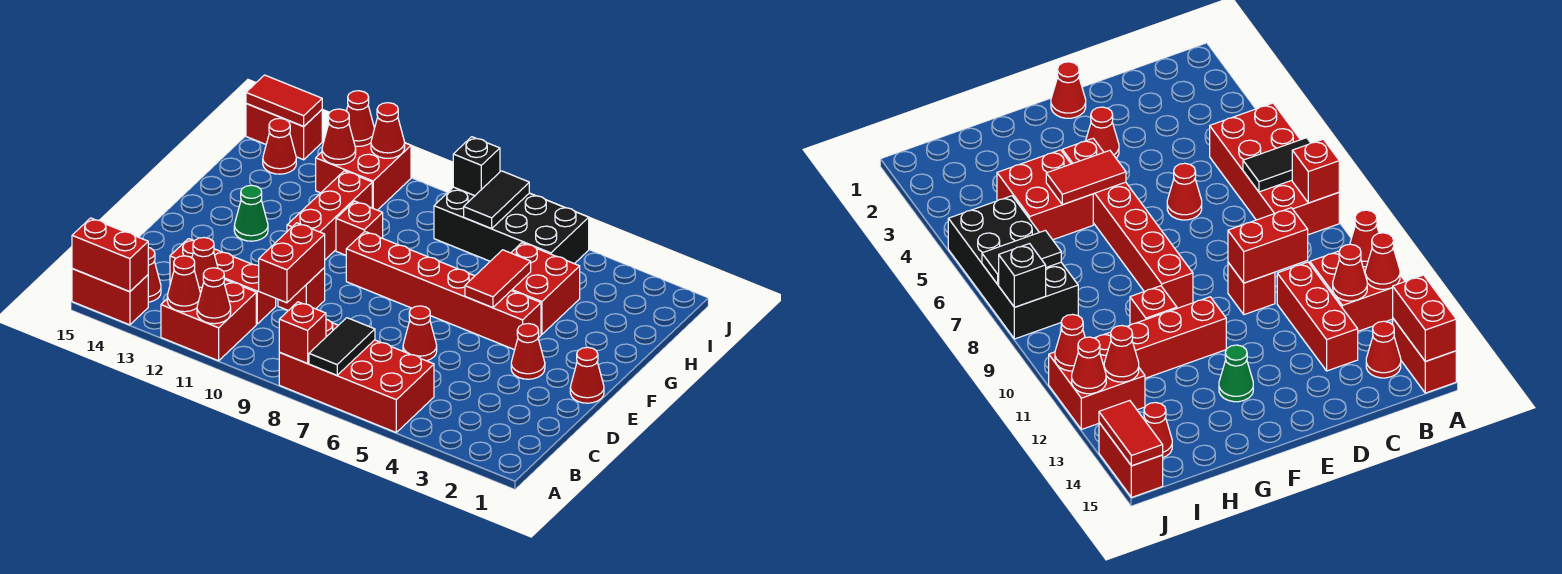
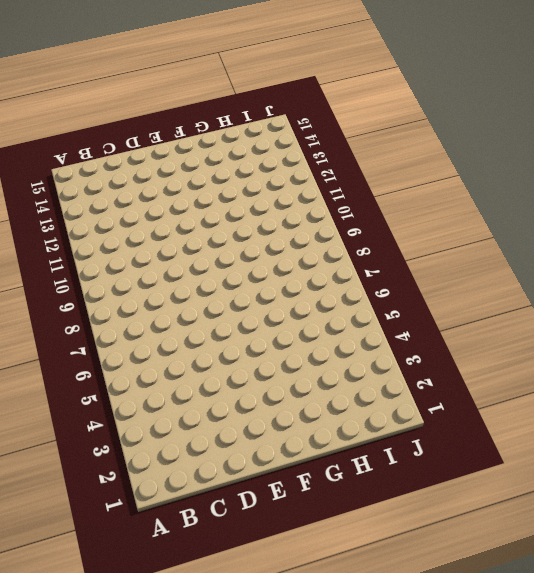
none -> red 2x4 brick [279,319,434,432]
none -> red 2x2 brick [161,279,256,361]
none -> red 1x2 brick [72,269,148,325]
none -> red 1x1 cone [148,248,161,302]

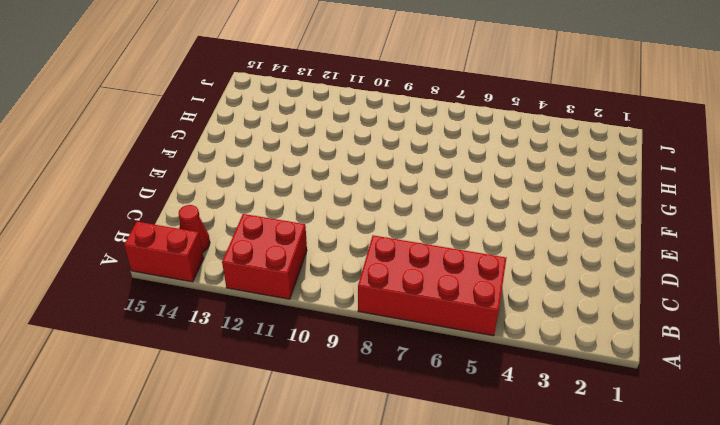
none -> red 1x3 brick [170,239,276,324]
none -> red 1x1 cone [403,306,437,361]
none -> red 1x1 brick [278,268,325,311]
none -> red 1x1 cone [570,347,604,403]

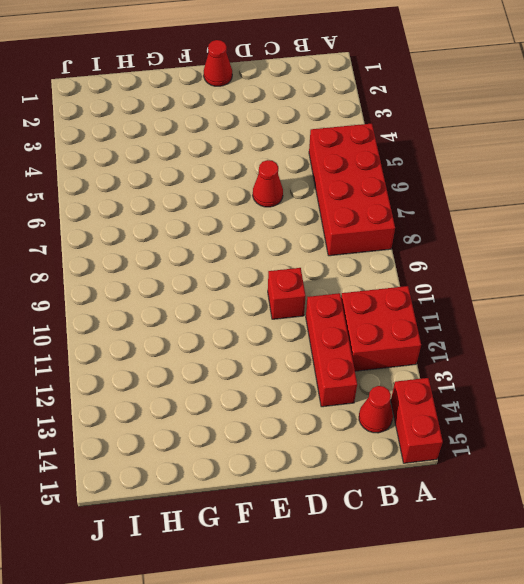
none -> red 1x1 cone [511,324,545,379]
none -> red 1x6 brick [346,232,541,350]
none -> red 1x3 brick [287,171,372,260]
none -> green 1x1 cone [234,185,268,241]

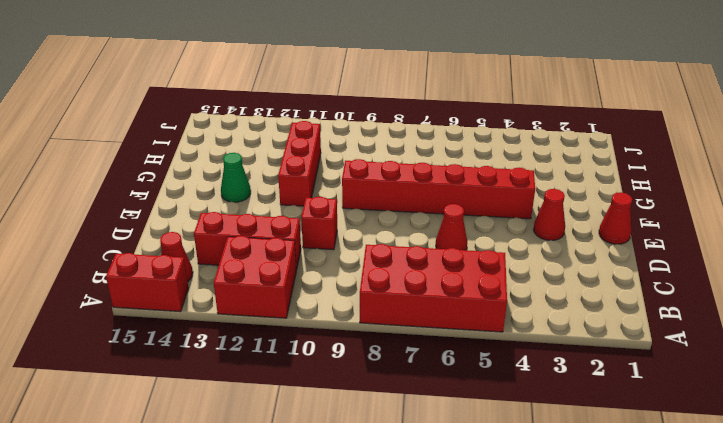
none -> red 2x2 brick [511,243,580,334]
none -> red 1x1 brick [336,201,383,255]
none -> black 2x4 brick [434,187,589,264]
none -> red 2x2 brick [316,143,411,210]

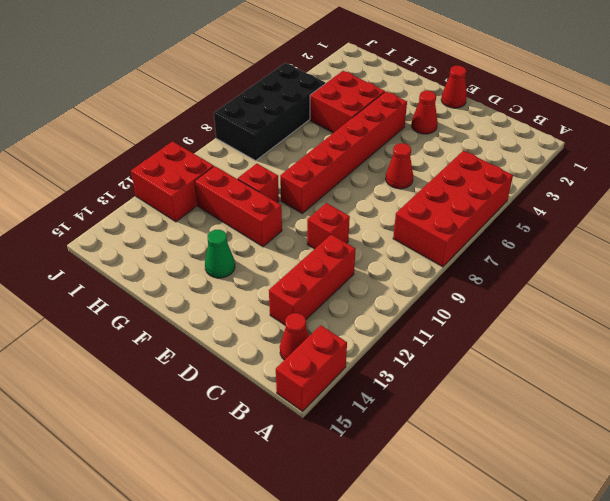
none -> red 2x2 brick [161,279,256,361]
none -> red 1x1 cone [263,118,296,174]
none -> red 1x2 brick [246,104,322,160]
none -> black 1x2 tile [309,318,375,375]

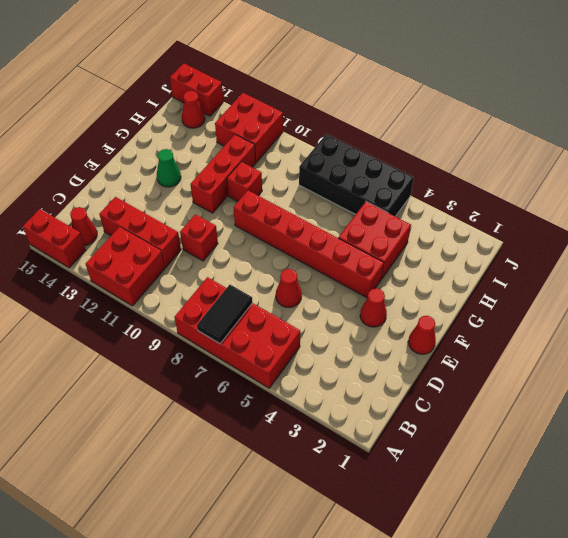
none -> red 1x1 brick [279,302,326,363]
none -> red 1x1 cone [197,268,231,324]
none -> red 1x1 cone [167,256,201,312]
none -> red 1x2 brick [72,218,148,292]

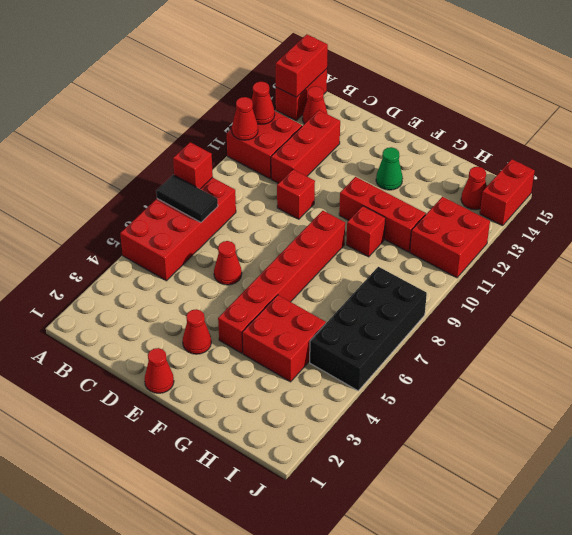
none -> red 1x1 cone [192,238,218,293]
none -> red 1x2 brick [259,223,325,303]
none -> red 1x2 tile [465,250,531,308]
none -> black 1x2 tile [464,171,529,229]

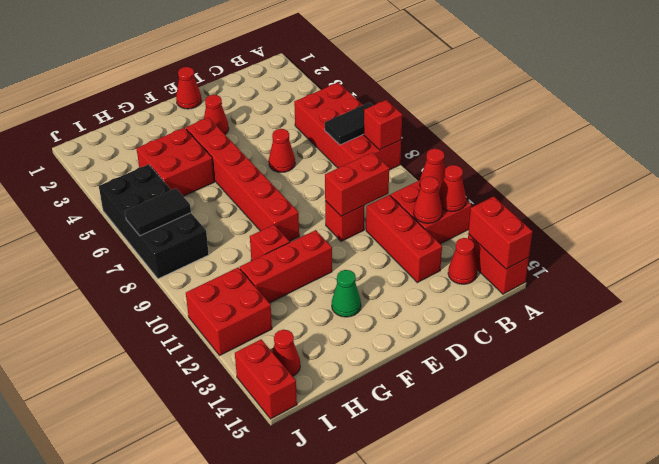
none -> red 1x2 tile [465,250,531,308]
none -> red 1x1 cone [322,109,356,165]
none -> black 1x1 brick [453,137,500,196]
none -> red 1x1 cone [371,103,405,158]

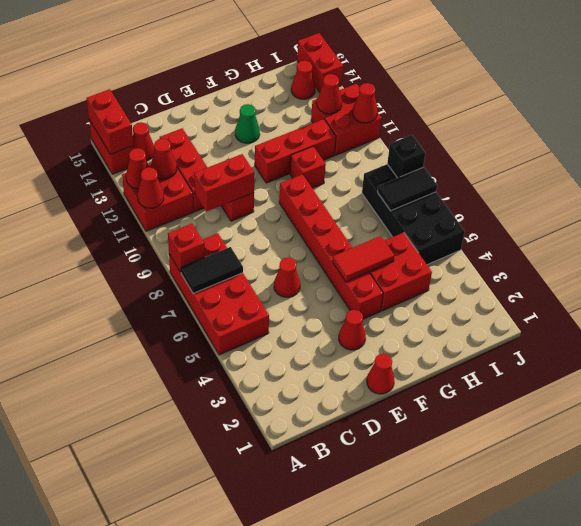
none -> red 1x1 cone [347,91,375,146]
none -> red 1x2 tile [246,75,322,126]

